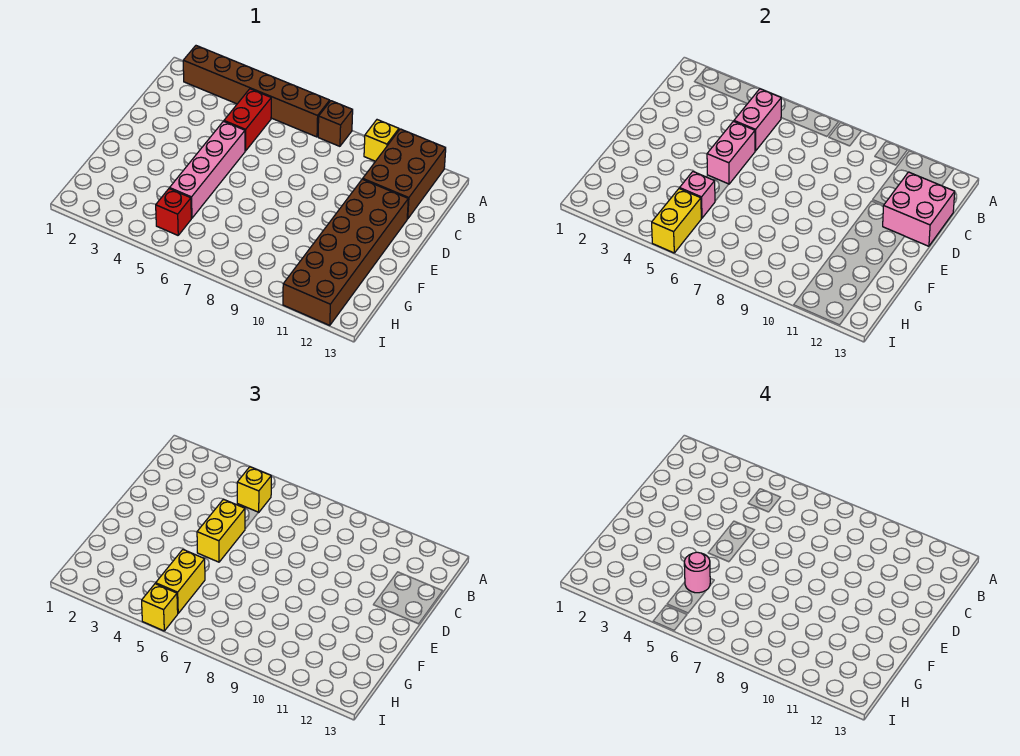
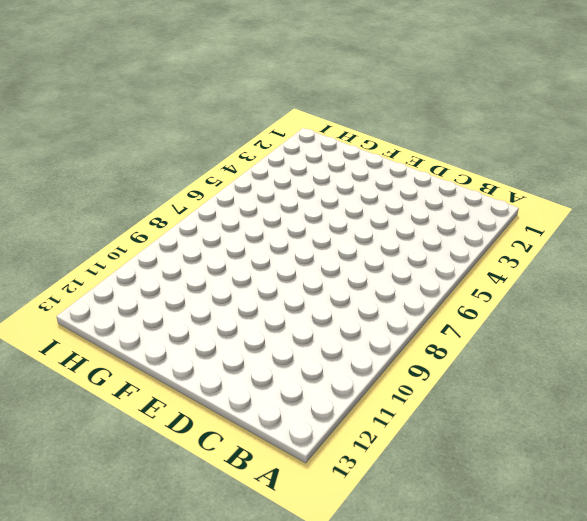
none -> brown 1x6 brick [183,46,330,137]
none -> brown 1x1 brick [318,101,353,146]
none -> yellow 1x1 brick [364,120,399,161]

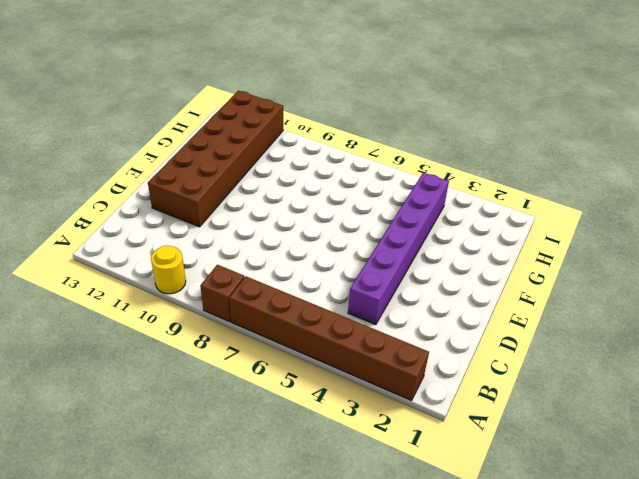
yellow 1x1 round brick [151,245,186,294] -> yellow 1x1 brick [364,120,399,161]
purple 1x6 brick [348,172,449,325] -> none
none -> brown 2x3 brick [363,129,446,219]
none -> red 1x2 brick [224,89,271,151]
none -> pink 1x4 brick [170,121,245,218]

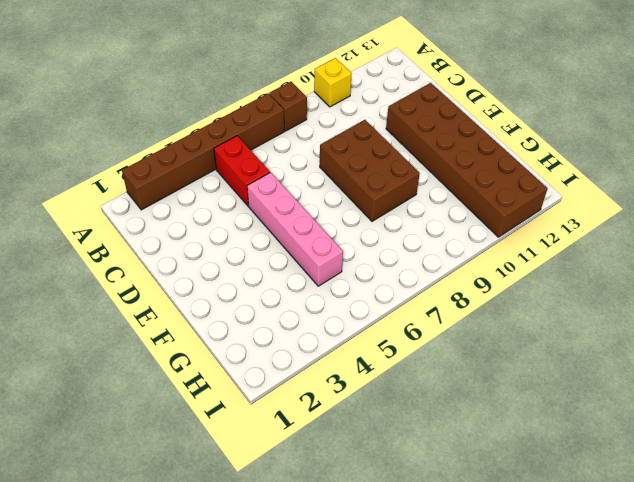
brown 2x3 brick [320,120,420,221] -> brown 2x3 brick moved to [363,129,446,219]
none -> red 1x1 brick [156,188,191,235]
none -> pink 1x2 brick [734,89,781,151]
none -> pink 2x2 brick [883,172,955,246]

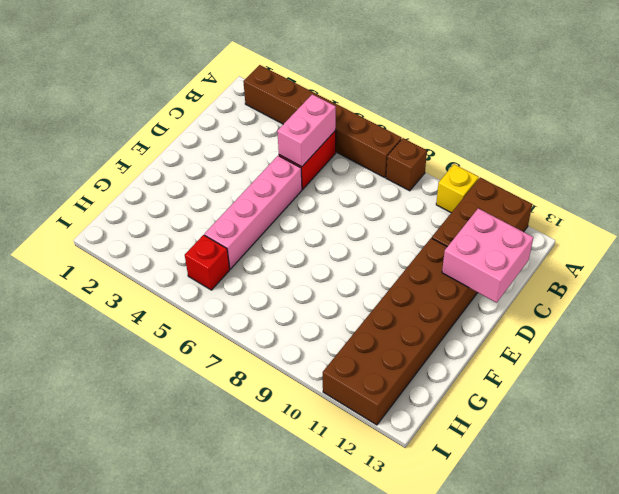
none -> pink 1x2 brick [707,121,755,184]
none -> pink 1x1 brick [680,172,715,218]
none -> yellow 1x2 brick [652,188,701,253]

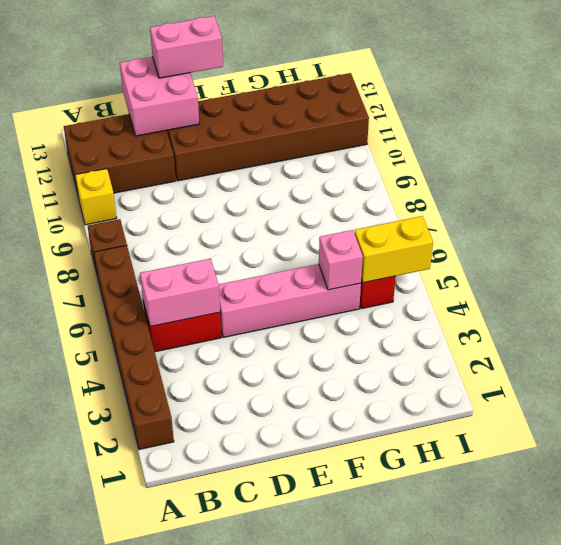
pink 1x2 brick [150,16,223,78] -> pink 1x2 brick moved to [707,121,755,184]
none -> yellow 1x1 brick [237,467,271,512]
none -> yellow 1x2 brick [197,499,245,562]
none -> yellow 1x2 brick [156,550,205,613]

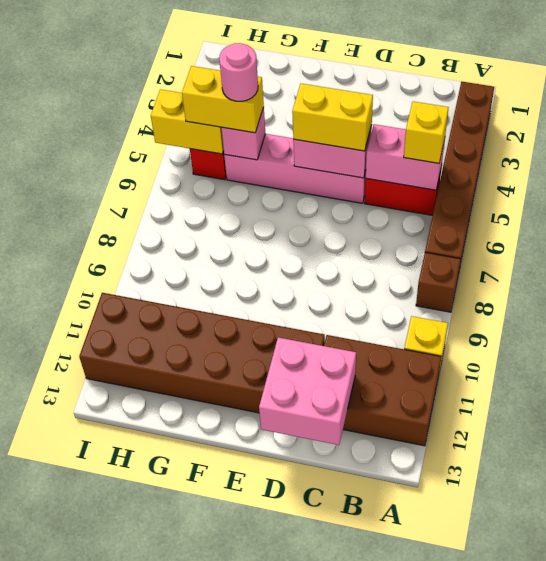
none -> yellow 1x1 brick [142,584,178,631]

